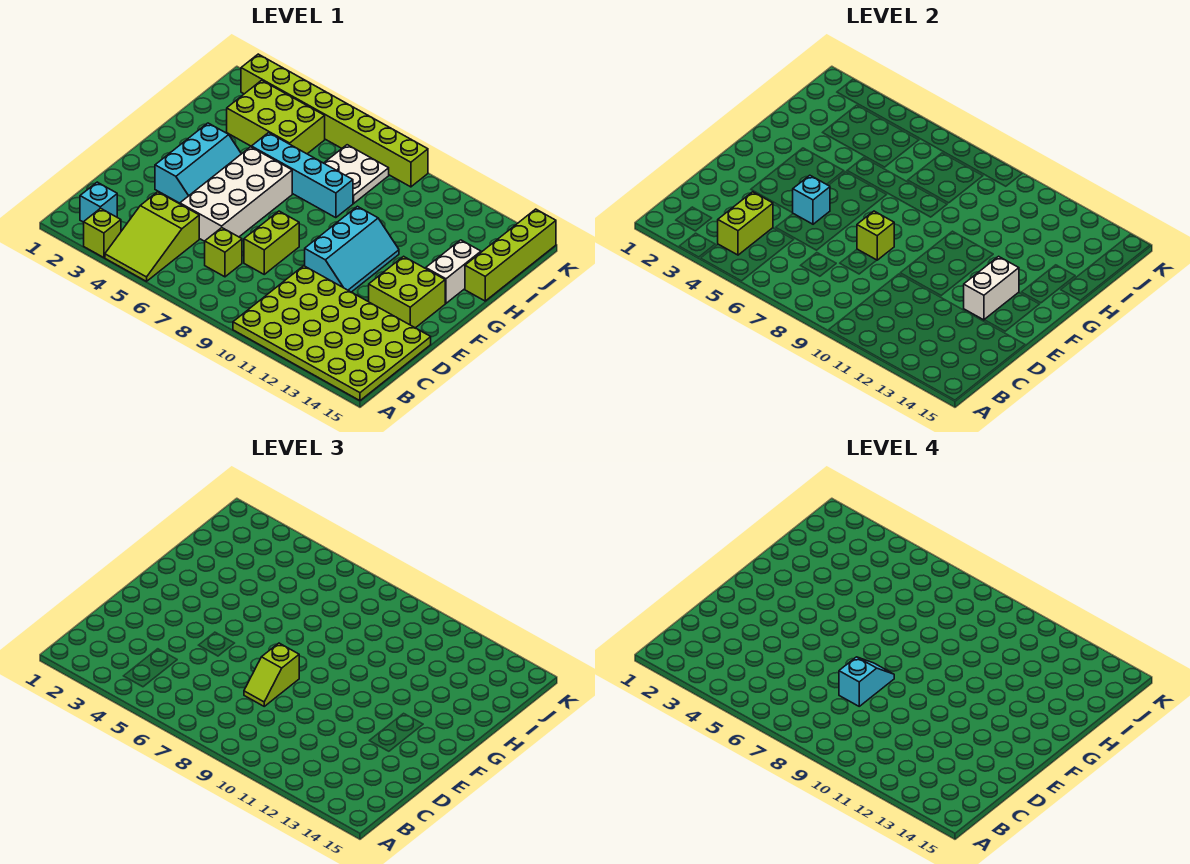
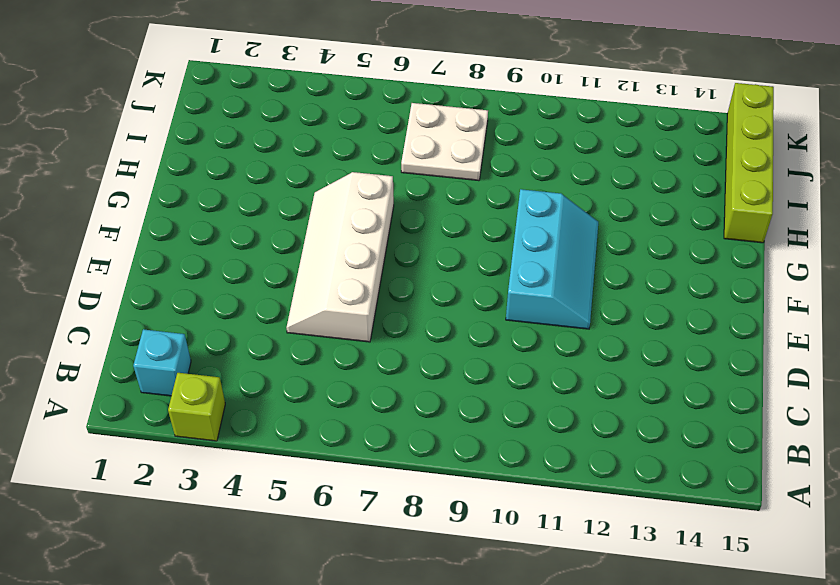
white 2x4 slope [287,172,394,342] -> white 2x4 brick [180,147,292,241]
none -> lime 2x3 slope [105,192,199,281]
none -> lime 4x6 plate [233,266,431,401]
none -> lime 1x1 brick [205,228,242,277]

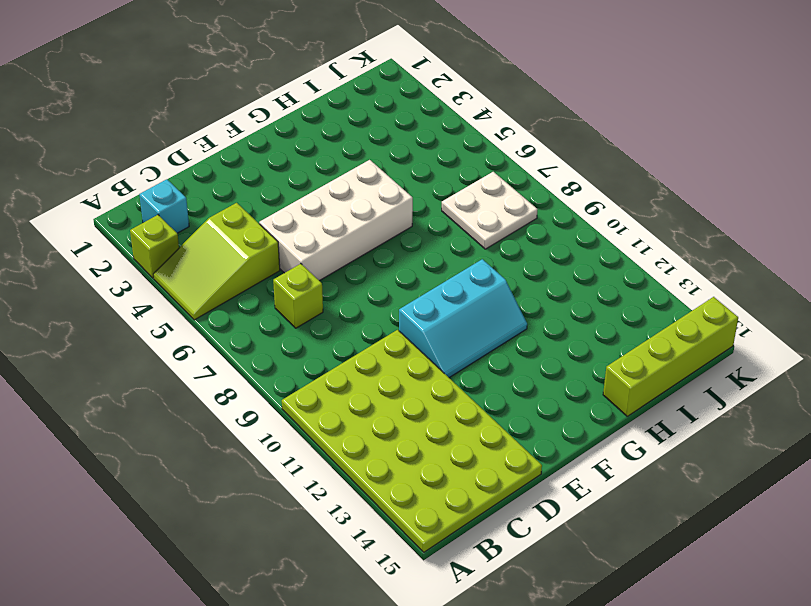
none -> lime 1x2 brick [244,211,299,274]
none -> cyan 2x3 slope [155,123,241,203]
none -> lime 2x2 brick [369,256,445,328]

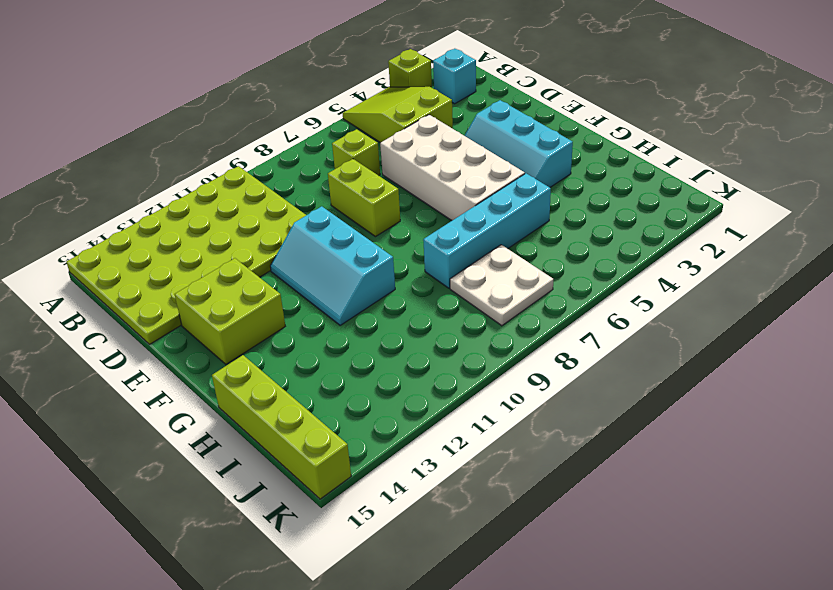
none -> white 1x2 brick [426,240,481,303]
none -> lime 2x3 brick [227,80,325,154]
none -> lime 1x8 brick [241,54,428,187]

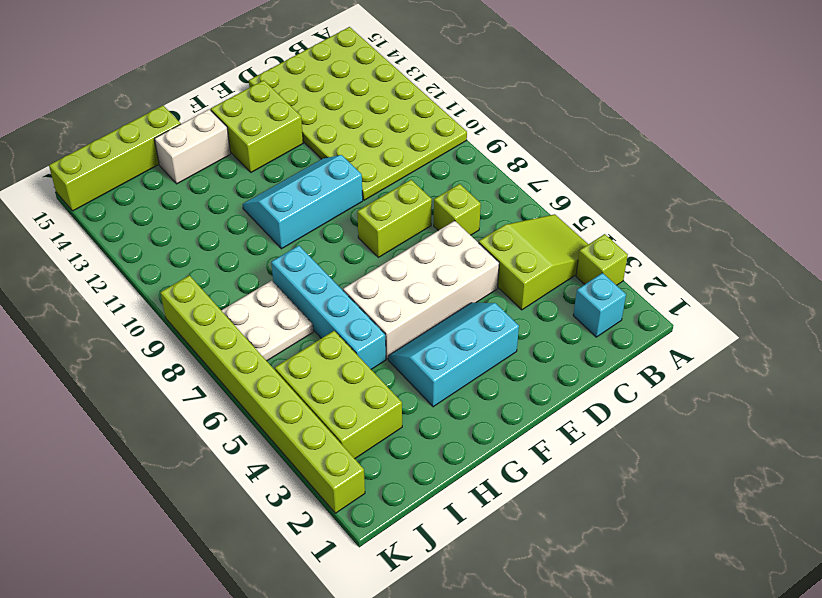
none -> lime 1x2 brick [718,192,773,255]
none -> cyan 1x1 brick [793,175,830,224]
none -> lime 1x1 brick [857,211,894,260]

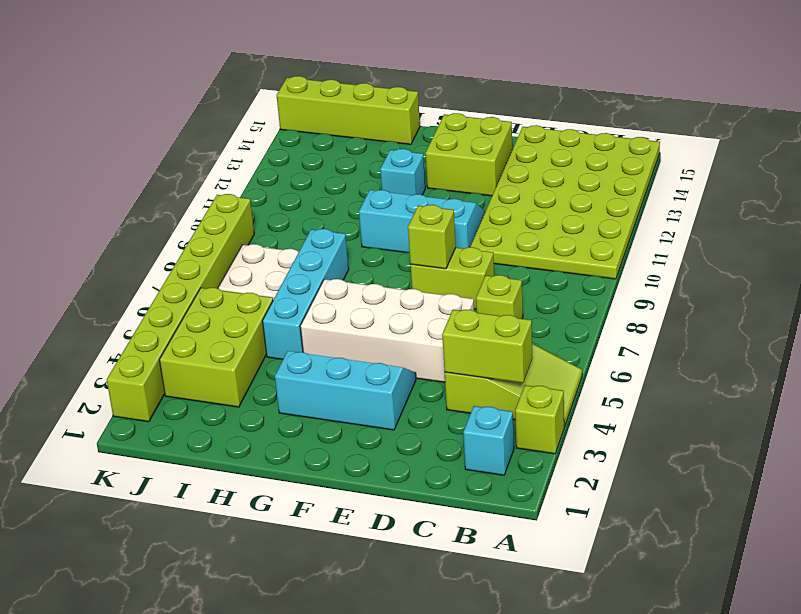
cyan 1x1 brick [380,149,425,195] -> cyan 1x1 brick moved to [793,175,830,224]
none -> white 1x2 brick [426,240,481,303]
none -> white 1x2 brick [964,256,1019,320]
none -> lime 1x2 slope [244,643,299,706]

